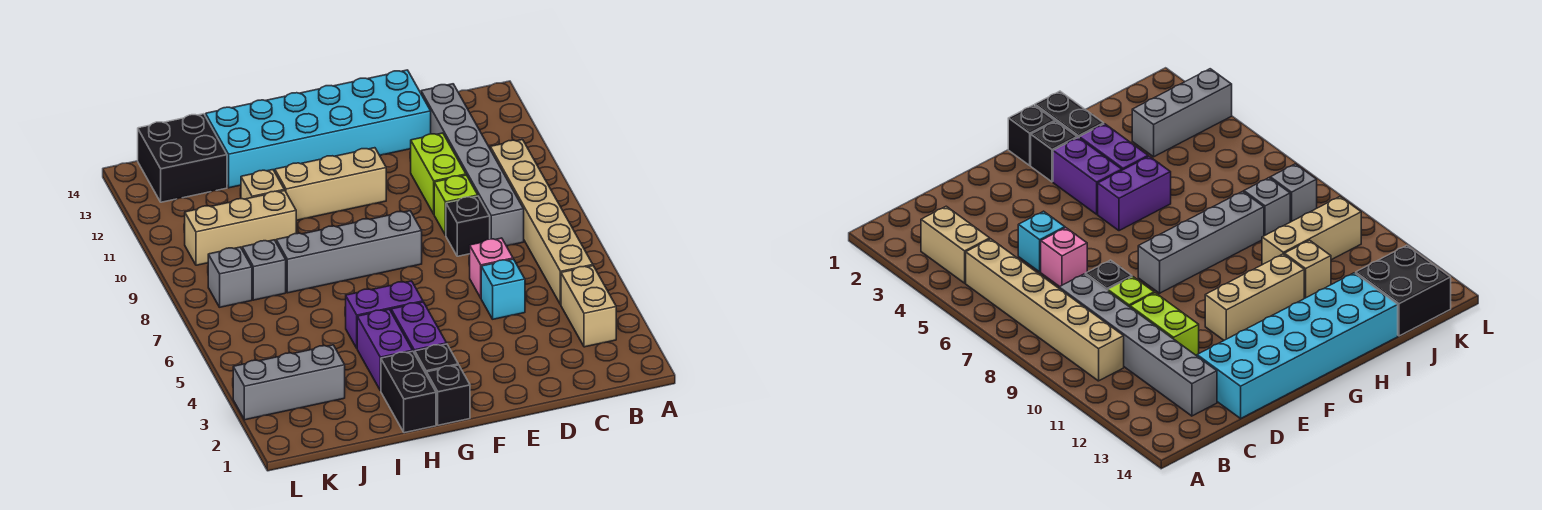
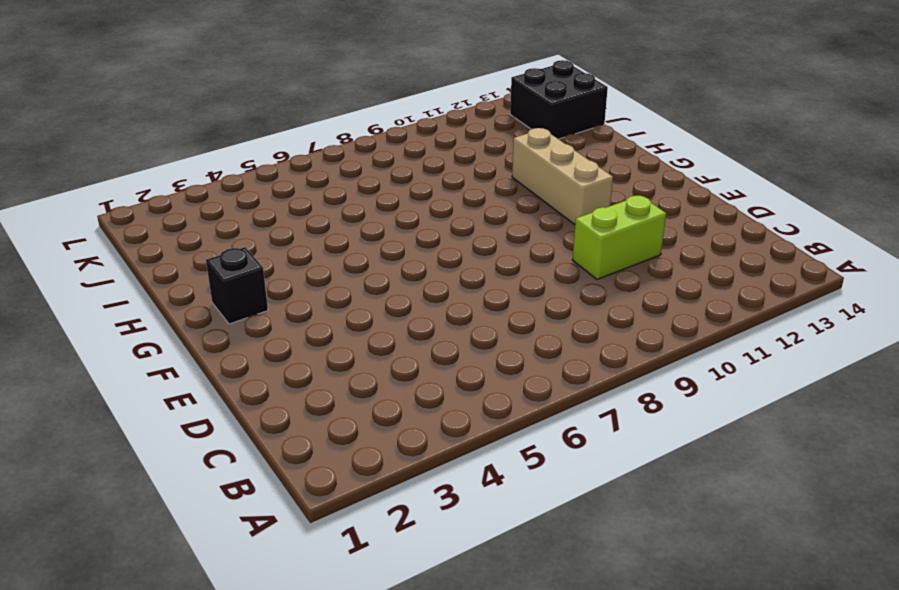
none -> tan 1x2 brick [561,266,616,347]
none -> tan 1x6 brick [490,140,593,305]
none -> grey 1x6 brick [421,84,524,246]

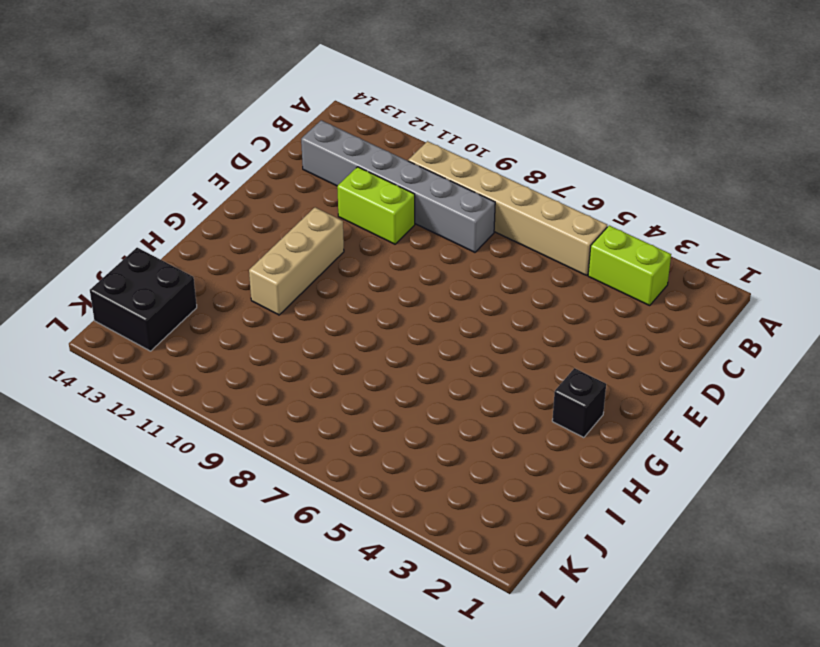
lime 1x2 brick [588,225,671,305] -> tan 1x2 brick [561,266,616,347]
none -> cyan 1x1 brick [481,259,525,319]
none -> pink 1x1 brick [470,238,513,298]
none -> black 1x1 brick [446,196,490,256]

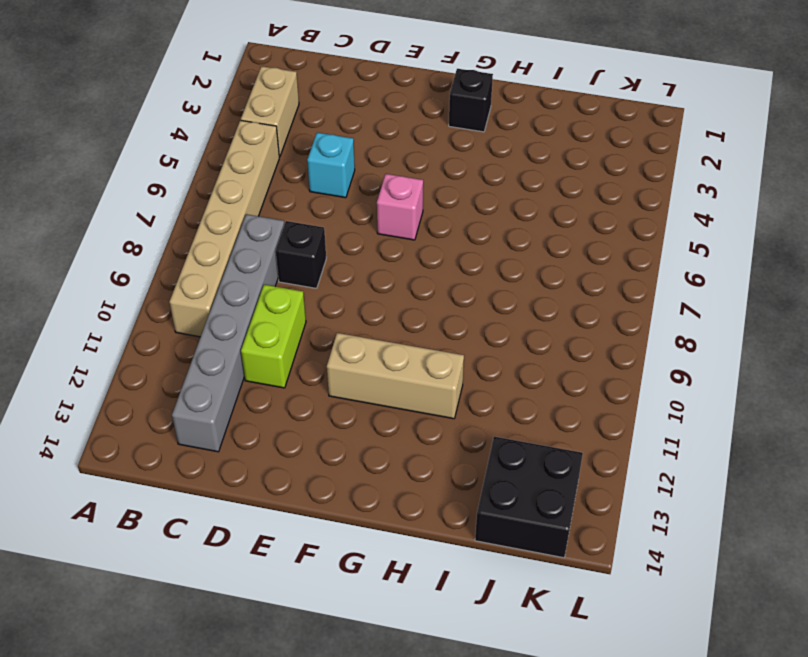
pink 1x1 brick [377,174,423,240] -> pink 1x1 brick moved to [470,238,513,298]
none -> lime 1x1 brick [434,175,478,235]
none -> cyan 2x6 brick [206,70,431,188]
none -> grey 1x4 brick [276,211,422,293]

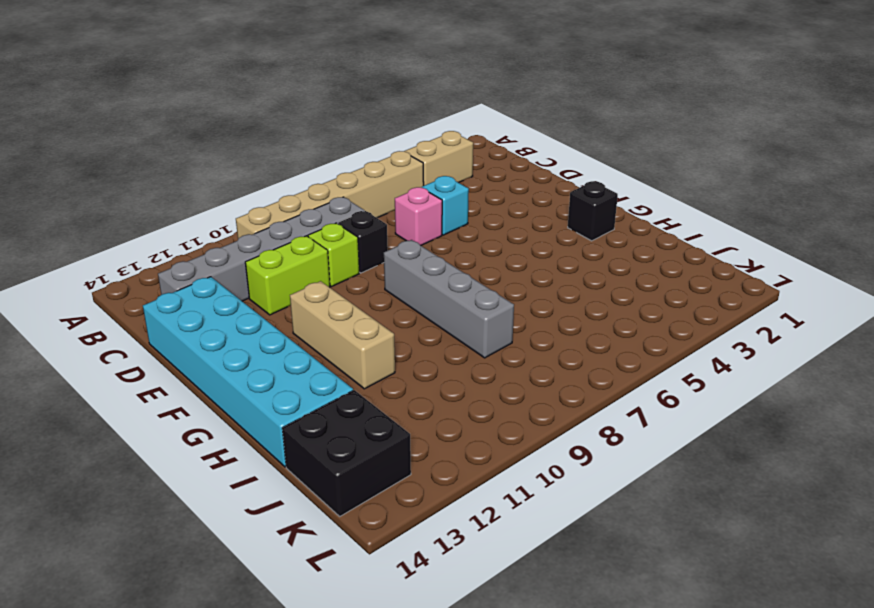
none -> black 1x1 brick [427,365,470,425]
none -> purple 1x2 brick [391,302,447,353]
none -> purple 1x2 brick [346,281,423,348]

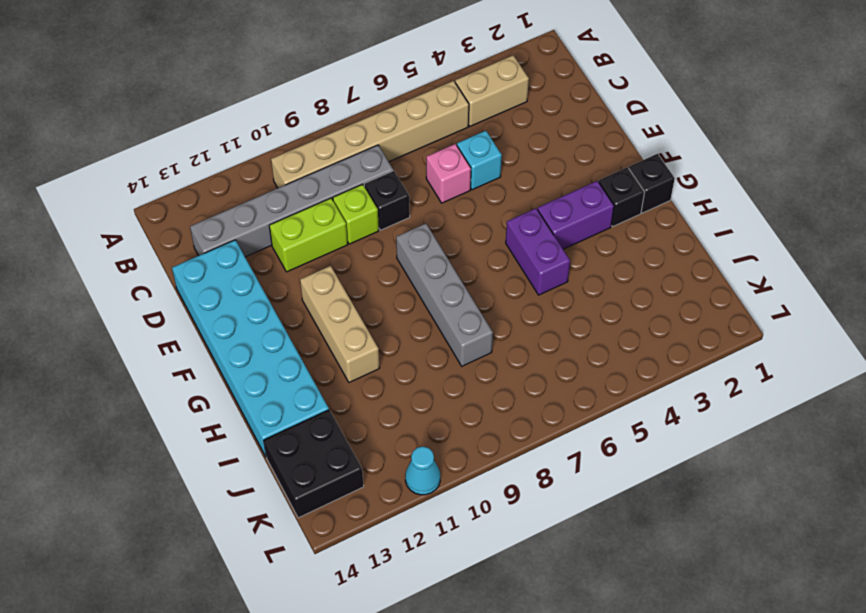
cyan 1x1 cone [405,447,440,495] -> none
none -> black 1x2 brick [381,351,436,433]
none -> purple 1x2 brick [357,309,413,391]
none -> tan 1x3 brick [185,190,296,265]

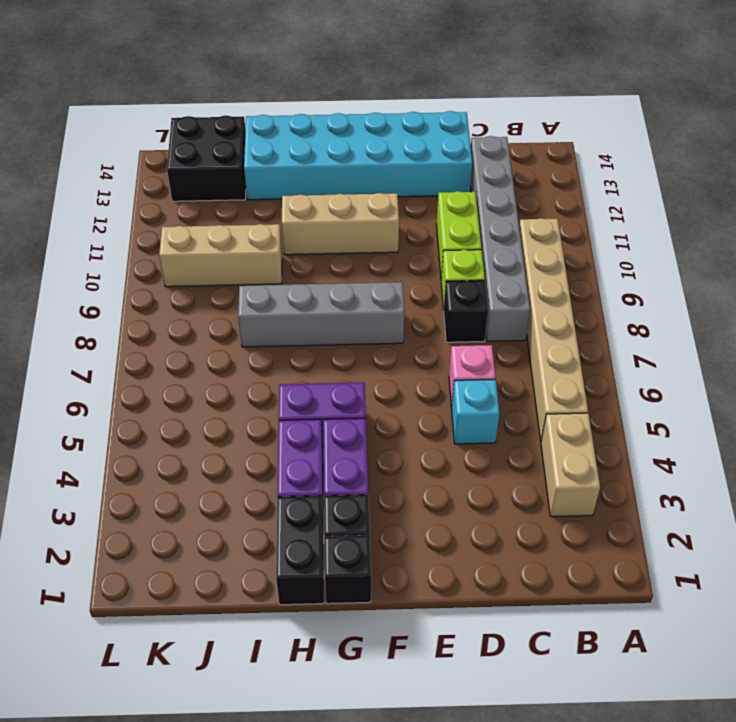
none -> tan 1x1 brick [241,170,284,199]
none -> grey 1x3 brick [233,345,345,420]
none -> grey 1x1 brick [242,240,286,300]

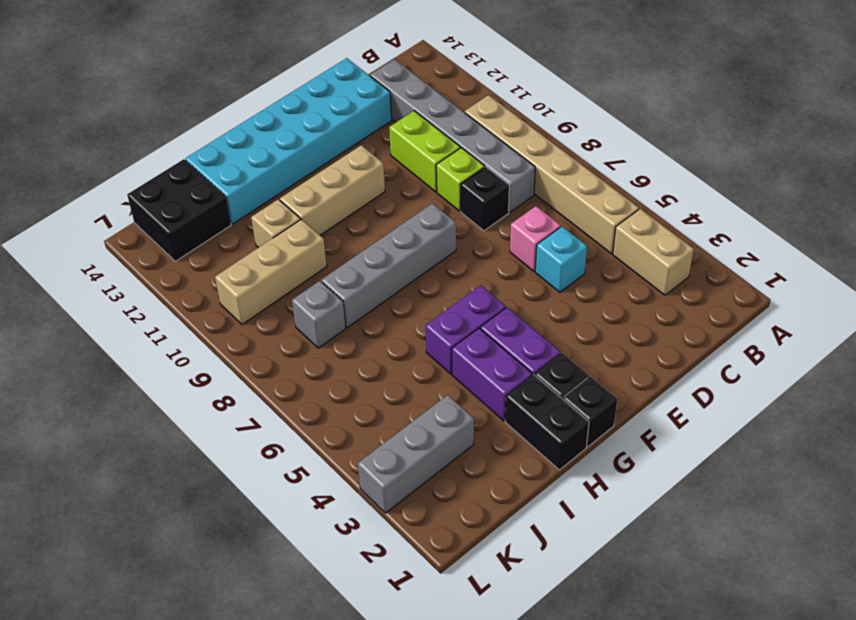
none -> grey 1x1 brick [208,247,252,307]

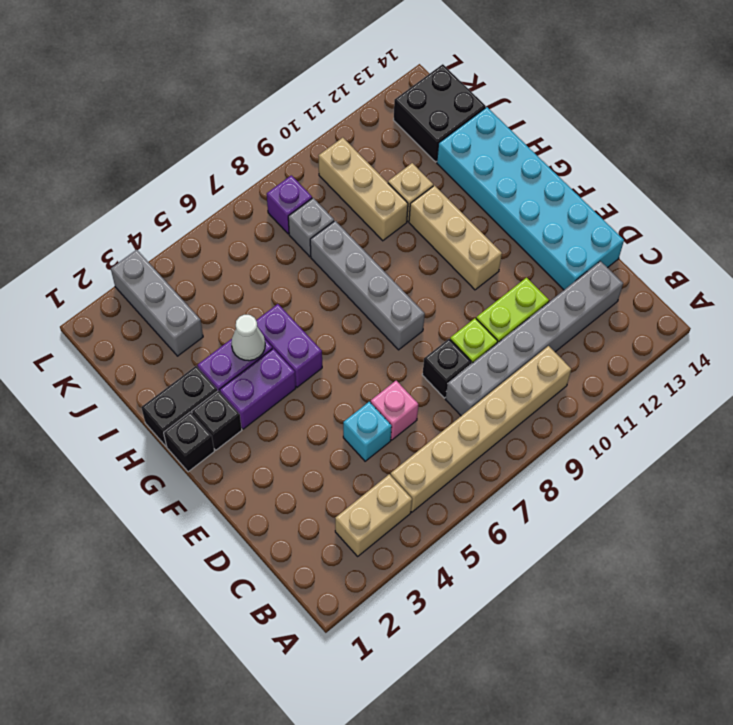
white 1x1 cone [231,315,265,361] -> none
purple 1x1 brick [267,175,312,234] -> grey 1x1 brick [208,247,252,307]

